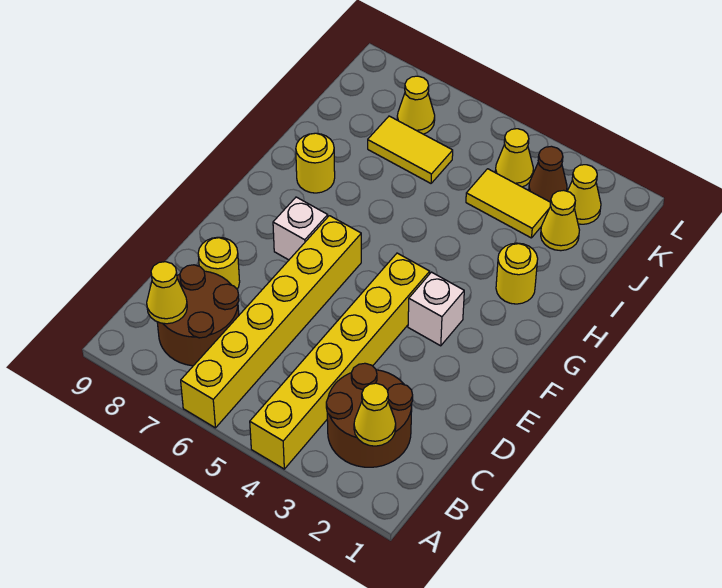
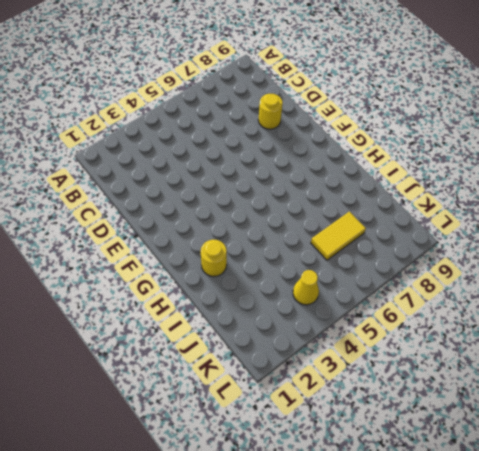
none -> yellow 1x6 brick [250,253,430,469]
none -> yellow 1x6 brick [181,216,361,428]
none -> brown 2x2 round brick [326,363,413,467]

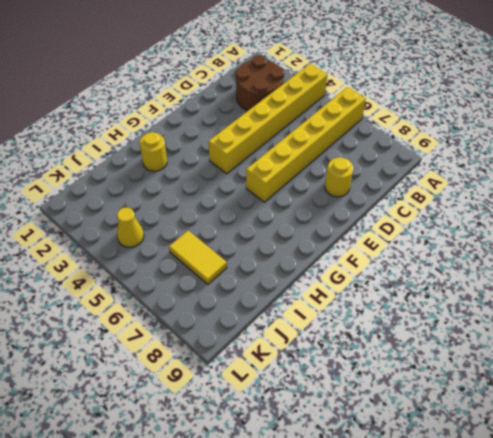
none -> brown 2x2 round brick [157,265,239,366]
none -> white 1x1 brick [408,272,464,346]
none -> white 1x1 brick [273,197,328,260]

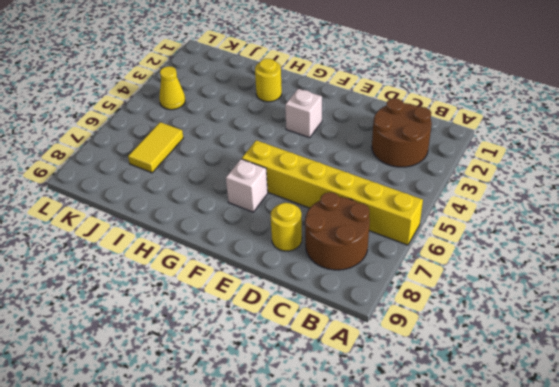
none -> yellow 1x6 brick [250,253,430,469]
none -> yellow 1x1 round brick [296,133,335,193]
none -> yellow 1x1 cone [541,190,579,251]

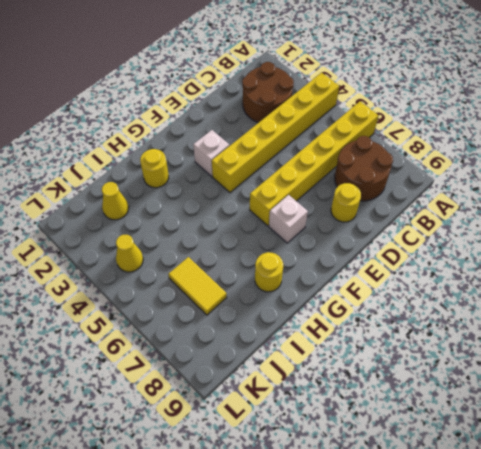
none -> yellow 1x2 tile [466,169,551,238]
none -> yellow 1x1 cone [567,165,601,224]
none -> brown 1x1 cone [529,146,567,202]

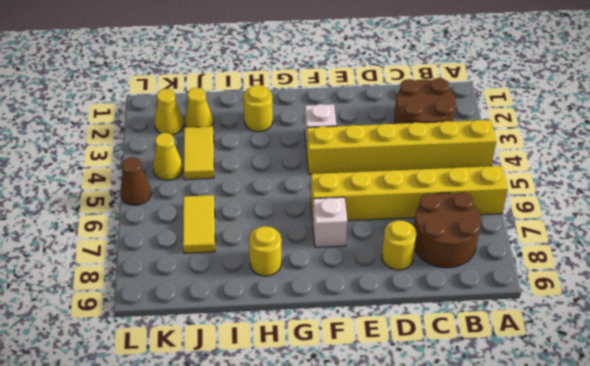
brown 1x1 cone [121,157,151,205] -> brown 1x1 cone moved to [529,146,567,202]
none -> yellow 1x1 cone [397,76,435,134]
none -> yellow 1x1 cone [354,383,396,446]
none -> yellow 1x1 cone [147,262,187,324]

